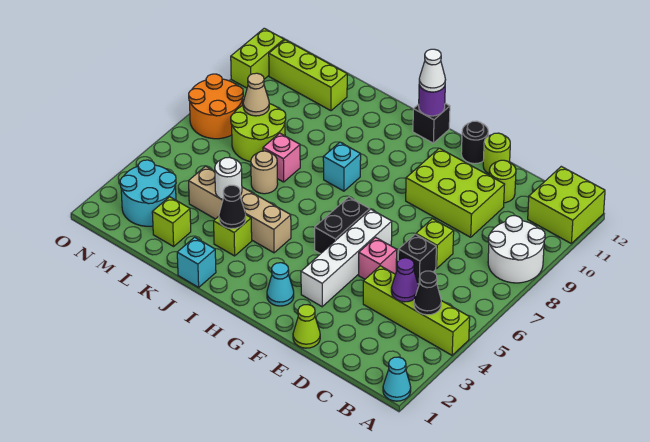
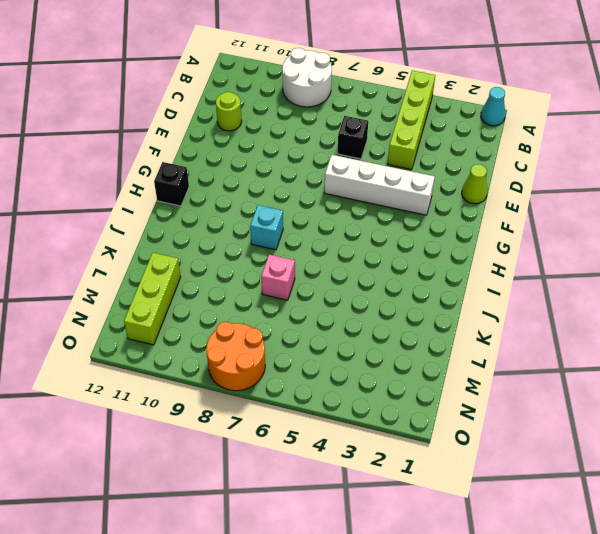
none -> lime 2x2 brick [528,166,605,243]
none -> lime 1x1 brick [416,219,454,269]
none -> lime 2x3 brick [406,148,505,237]
none -> pink 1x1 brick [359,237,397,279]

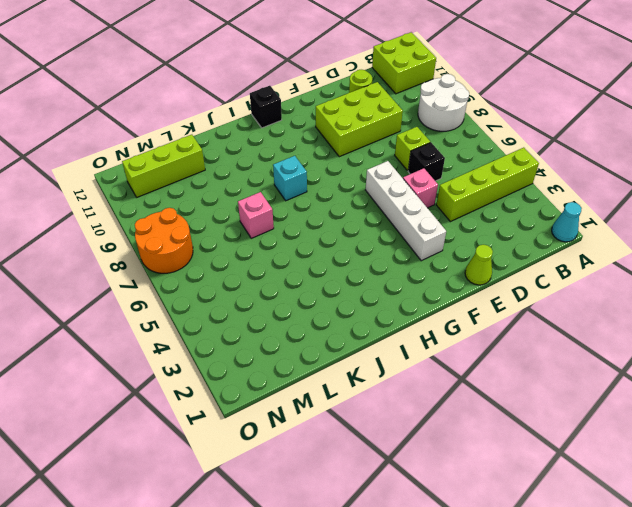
none -> lime 1x1 round brick [483,133,510,174]
none -> black 1x1 round brick [461,121,488,164]
none -> cyan 1x1 cone [267,263,294,306]
none -> black 1x2 brick [315,197,370,254]

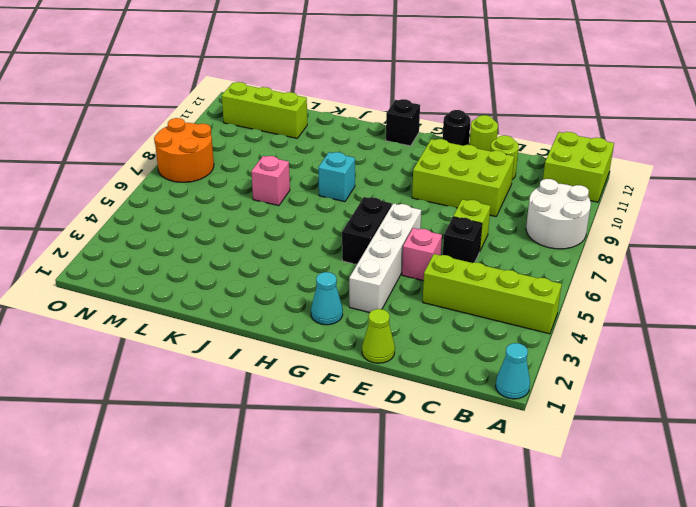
none -> tan 1x4 brick [189,166,291,253]
none -> cyan 1x1 brick [177,237,216,287]
none -> lime 1x1 brick [214,215,252,256]
none -> tan 1x1 round brick [251,151,278,194]

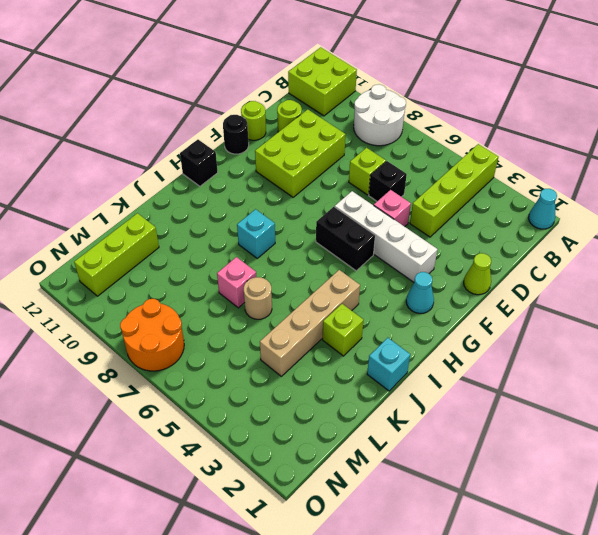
none -> lime 1x1 brick [152,197,191,246]
none -> lime 2x2 round brick [231,104,286,162]
none -> cyan 2x2 round brick [120,160,176,226]
none -> lime 1x2 brick [231,28,284,88]

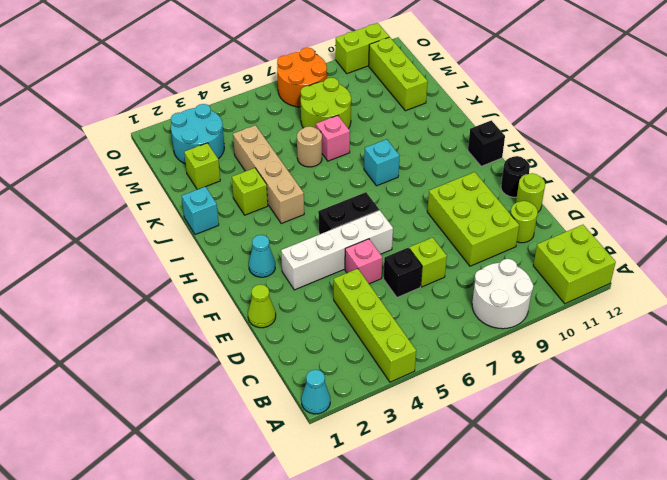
none -> black 1x1 cone [414,271,441,315]
none -> purple 1x1 cone [391,258,418,302]
none -> purple 1x1 round brick [419,85,445,116]
none -> black 1x1 cone [219,185,246,229]

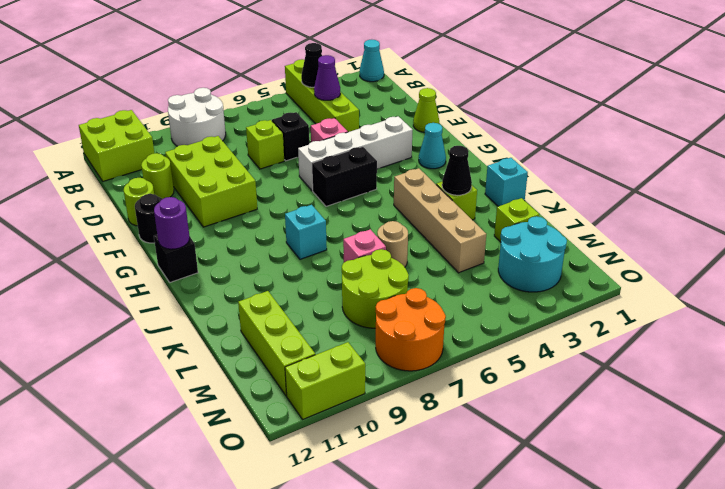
none -> white 1x1 round brick [215,157,242,199]
none -> tan 1x1 cone [243,73,269,116]
none -> white 1x1 cone [419,49,446,92]

